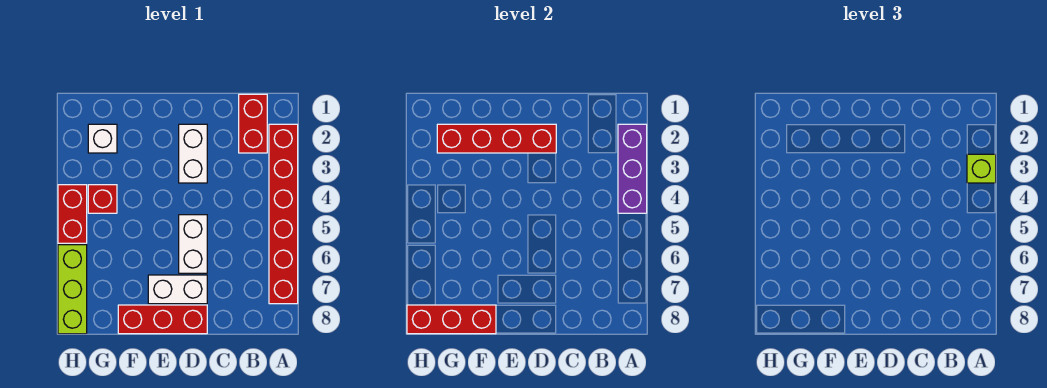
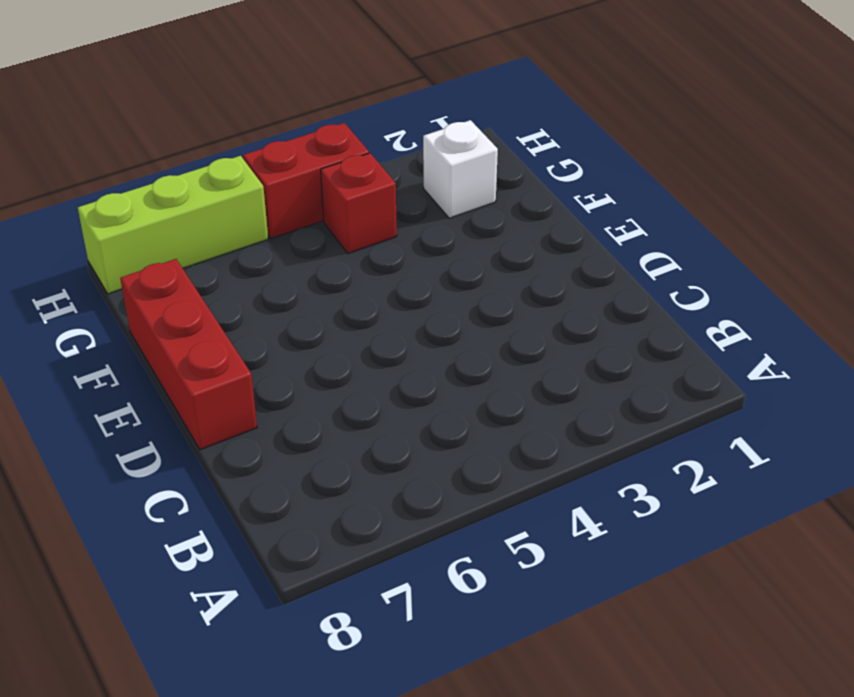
none -> red 1x6 brick [269,124,298,304]
none -> red 1x2 brick [239,94,267,153]
none -> white 1x2 brick [179,124,207,183]

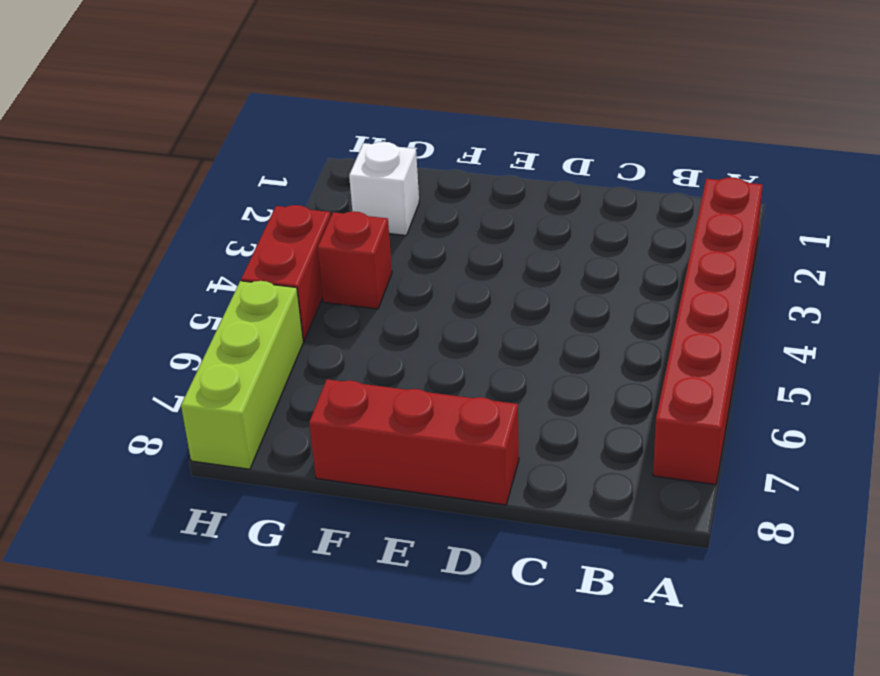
none -> red 1x2 brick [239,94,267,153]
none -> white 1x2 brick [179,124,207,183]
none -> white 1x2 brick [179,215,207,273]

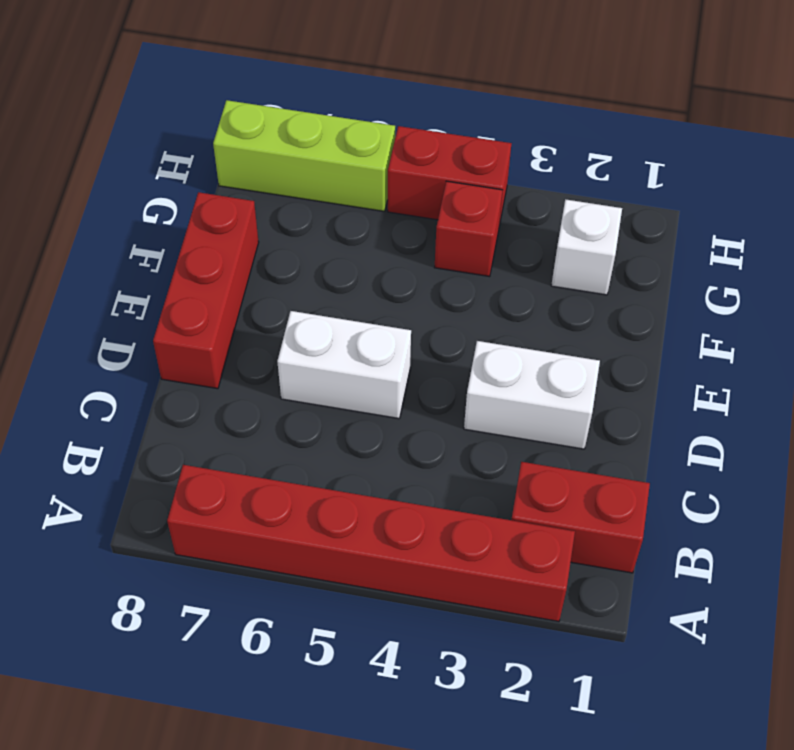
none -> white 1x2 brick [148,275,207,304]
none -> purple 1x3 brick [618,124,647,213]
none -> red 1x4 brick [437,124,556,153]

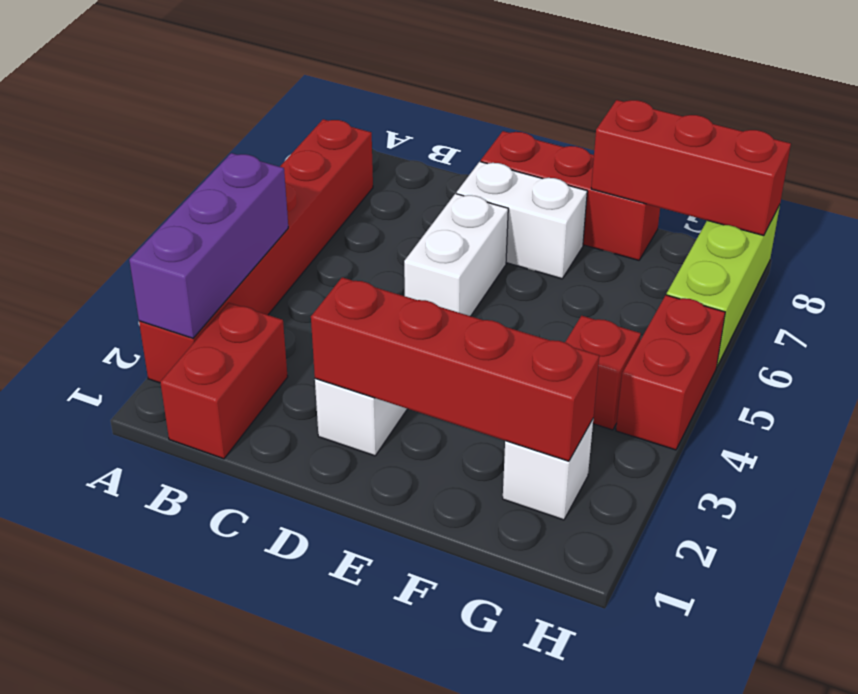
none -> lime 1x1 brick [967,154,996,183]

